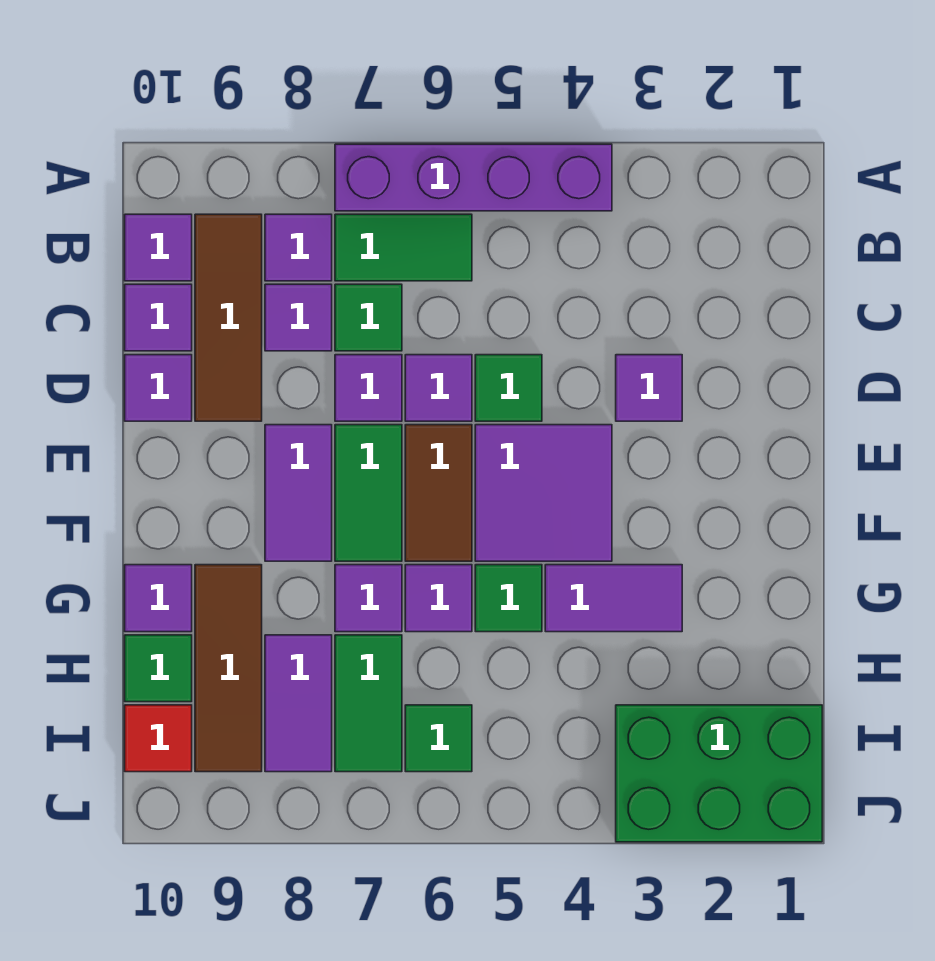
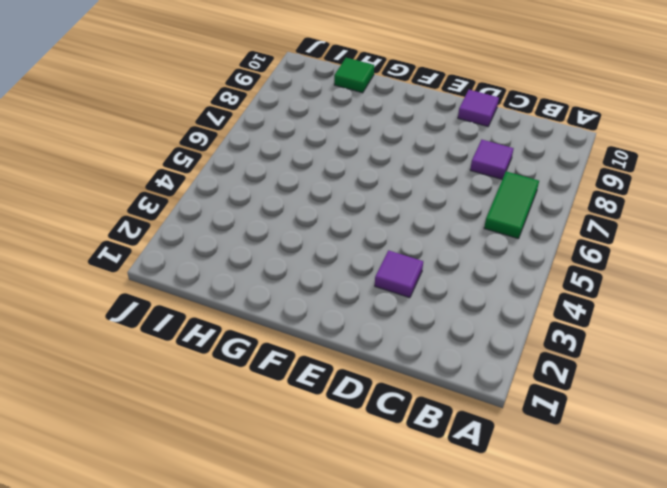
none -> purple 1x4 brick [335,144,612,211]
none -> purple 1x1 tile [265,214,332,281]
none -> brown 1x3 tile [195,214,262,421]

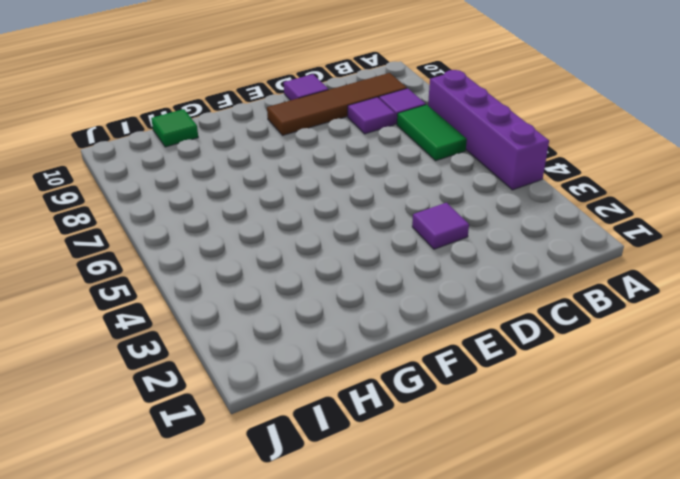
brown 1x4 tile [267,73,407,135] -> brown 1x3 tile [195,214,262,421]
none -> purple 1x1 tile [125,214,192,281]
none -> green 1x1 tile [335,284,402,351]
none -> purple 1x1 tile [125,284,192,351]

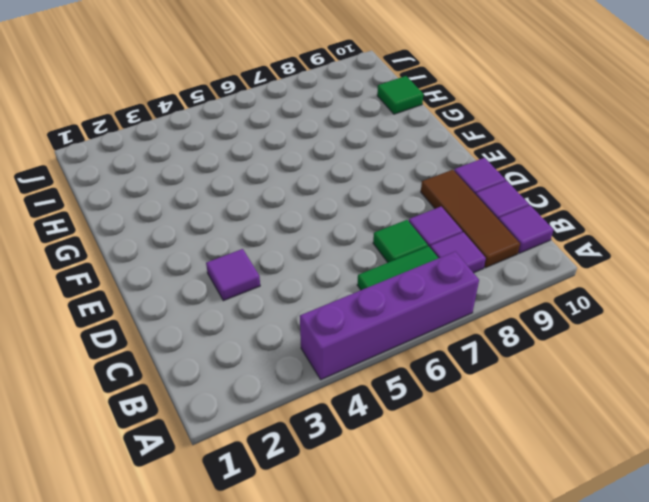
none -> green 1x1 tile [475,355,542,421]
none -> purple 1x1 tile [405,355,472,421]
none -> purple 1x1 tile [335,355,402,421]

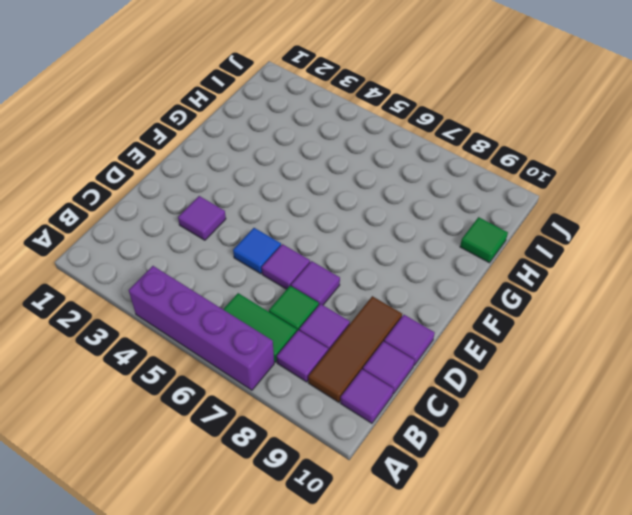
blue 1x1 tile [233,228,281,274] -> green 1x1 tile [475,355,542,421]
none -> purple 2x2 tile [475,425,612,561]
none -> brown 1x2 tile [405,425,472,561]
none -> green 1x2 tile [335,425,402,561]

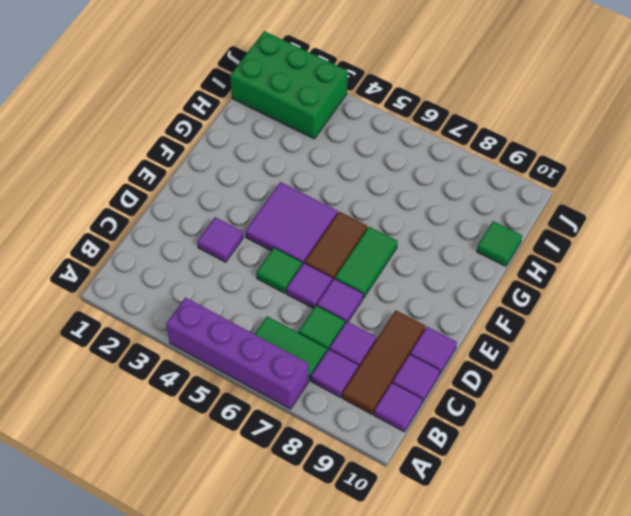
none -> purple 1x2 tile [265,425,332,561]
none -> purple 1x2 tile [545,565,682,632]
none -> green 1x1 tile [475,565,542,632]

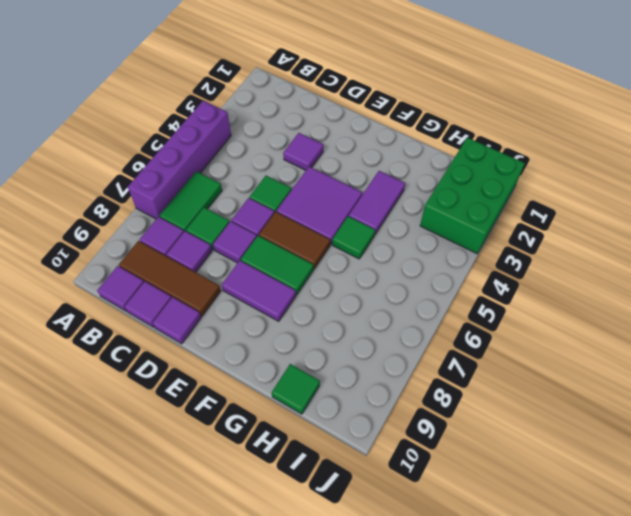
none -> purple 1x1 tile [405,565,472,632]
none -> purple 1x1 tile [335,565,402,632]
none -> brown 1x3 tile [195,565,262,772]

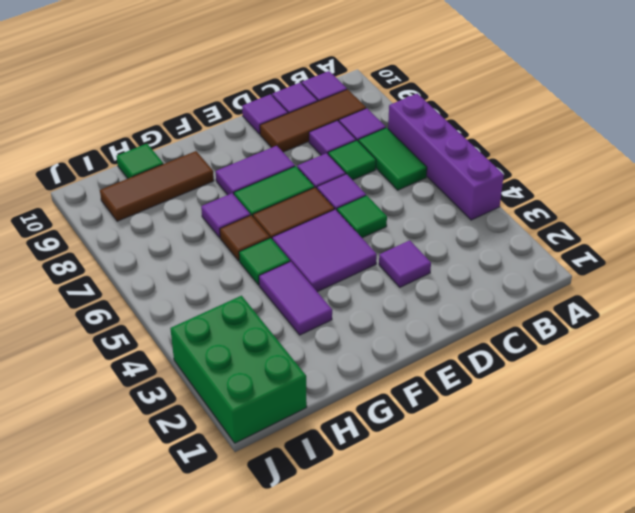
brown 1x1 tile [220,215,270,261] -> purple 1x1 tile [405,565,472,632]
none -> purple 1x1 tile [125,565,192,632]
none -> green 1x2 tile [335,635,402,772]
none -> purple 1x2 tile [265,635,332,772]

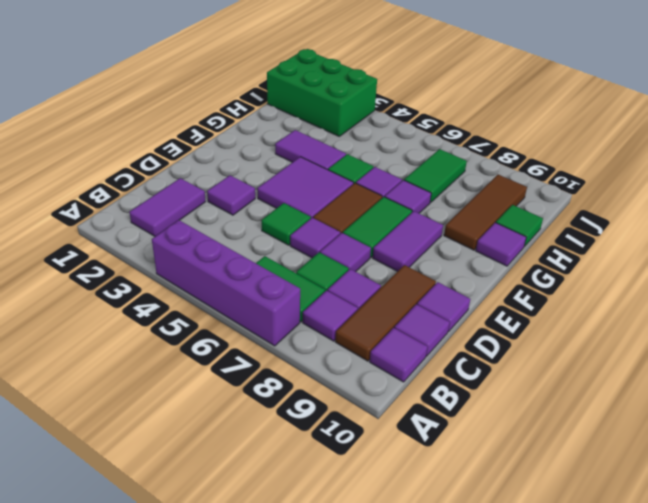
purple 1x2 tile [130,178,206,236] -> purple 1x2 tile moved to [265,635,332,772]
none -> green 1x1 tile [405,705,472,772]
none -> red 1x1 tile [125,705,192,772]

